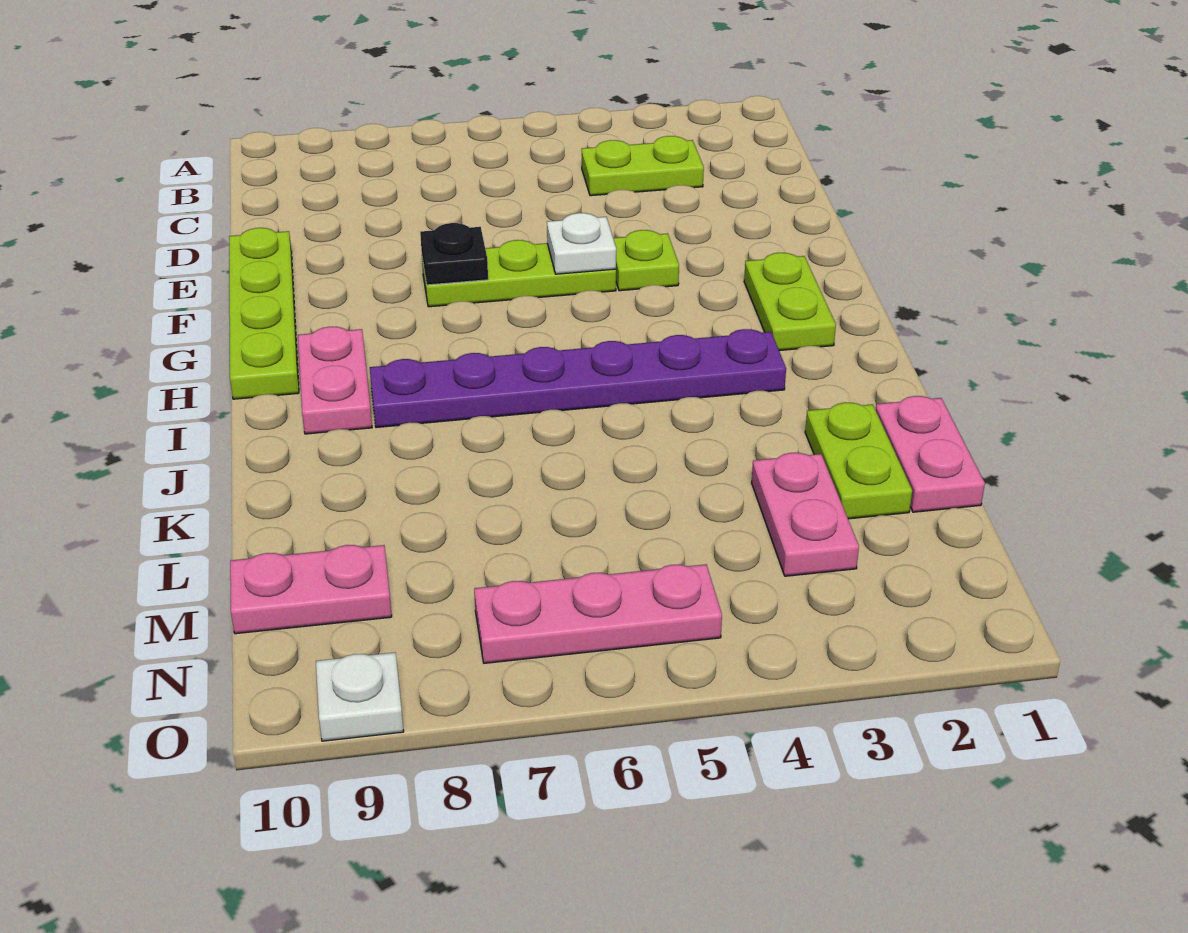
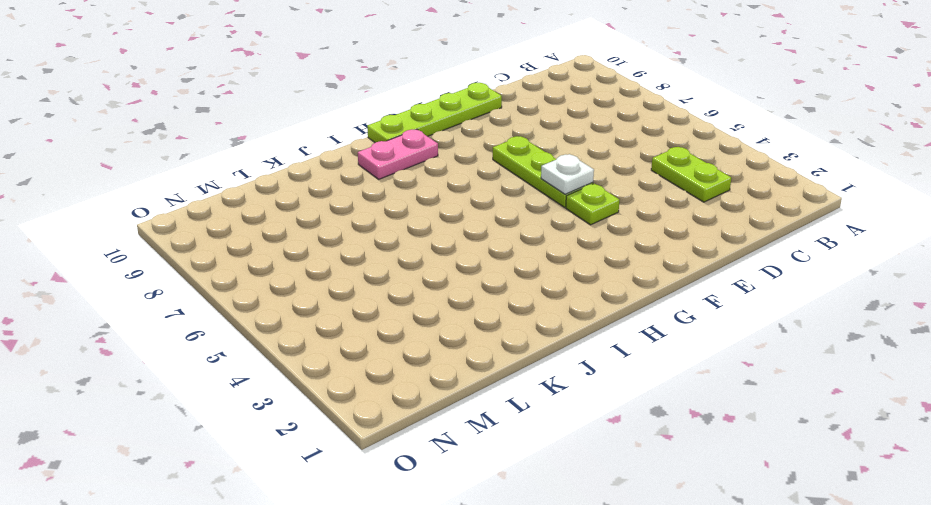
none -> lime 1x2 plate [744,253,836,351]
none -> purple 1x6 plate [370,329,786,428]
none -> pink 1x2 plate [875,396,985,512]

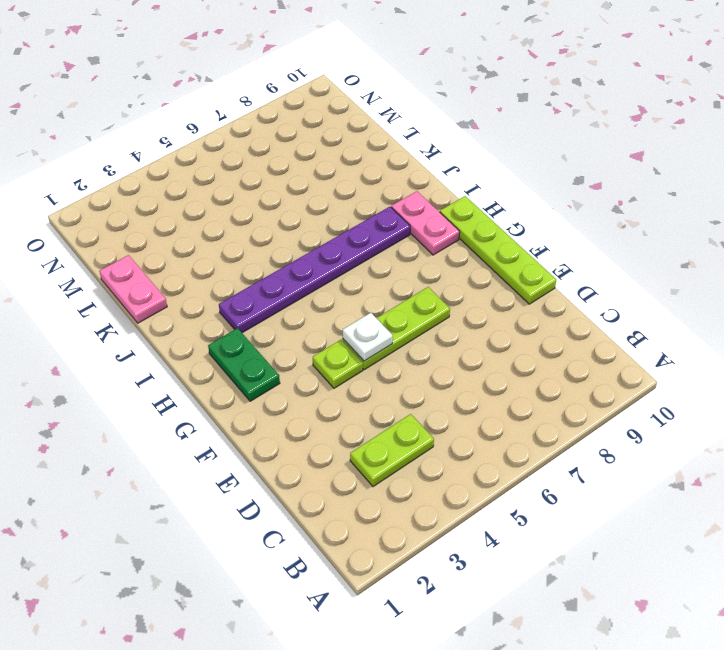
green 1x2 plate [208,328,280,401] -> lime 1x2 plate [744,253,836,351]
none -> lime 1x2 plate [805,402,912,519]
none -> pink 1x2 plate [751,453,859,576]
none -> pink 1x2 plate [230,545,392,634]

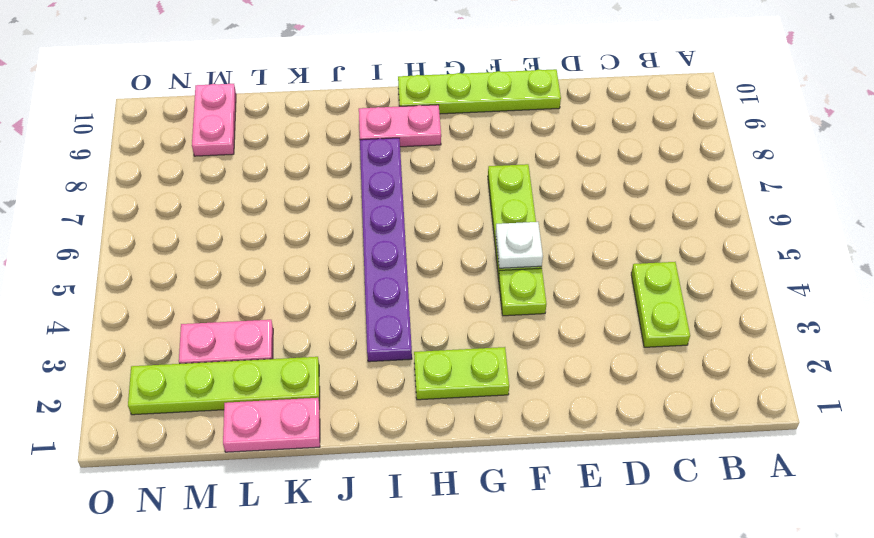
lime 1x4 plate [128,357,320,415] -> lime 1x2 plate [805,402,912,519]
none -> pink 1x3 plate [474,564,722,663]
none -> white 1x1 plate [316,652,404,741]
none -> black 1x1 plate [420,223,488,285]

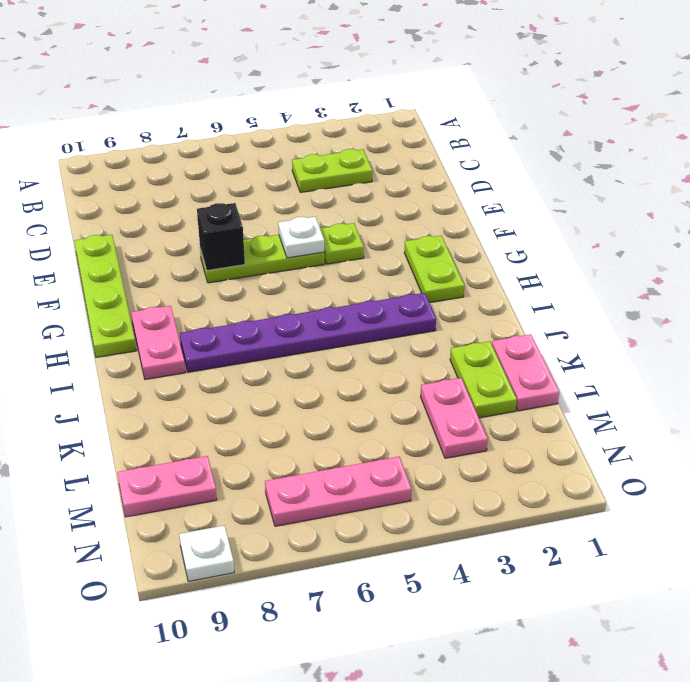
black 1x1 brick [197,203,245,270] -> black 1x1 plate [420,223,488,285]

